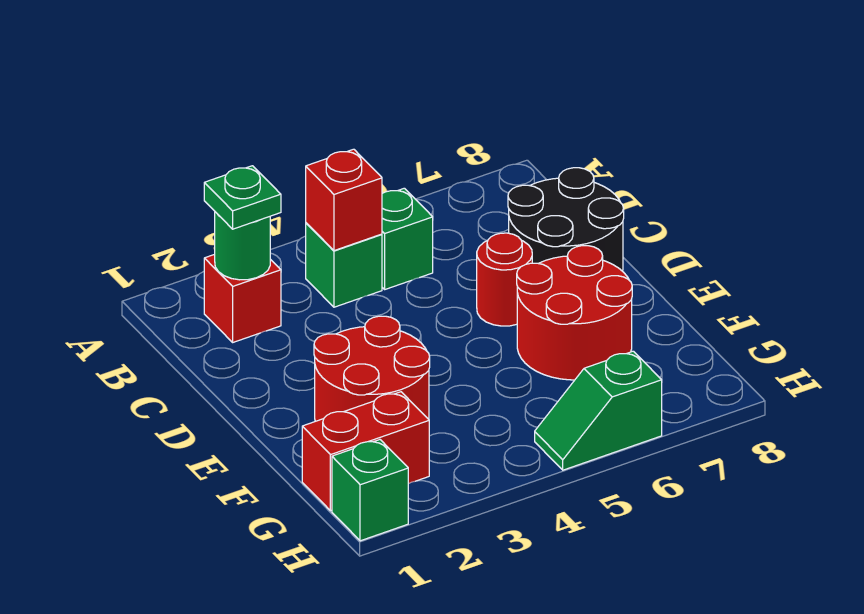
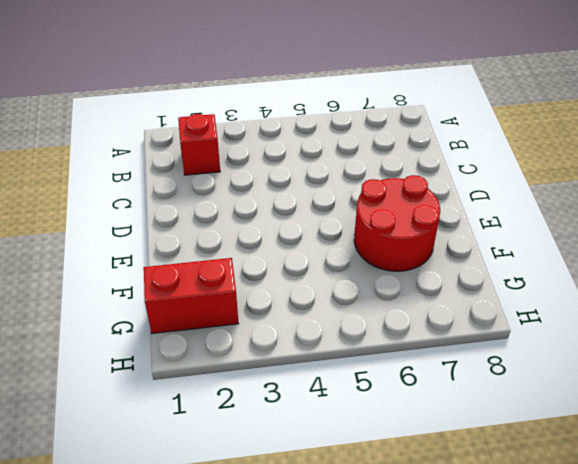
none -> green 1x1 brick [306,223,382,307]
none -> green 1x1 brick [382,188,433,289]
none -> black 2x2 round brick [508,168,624,271]

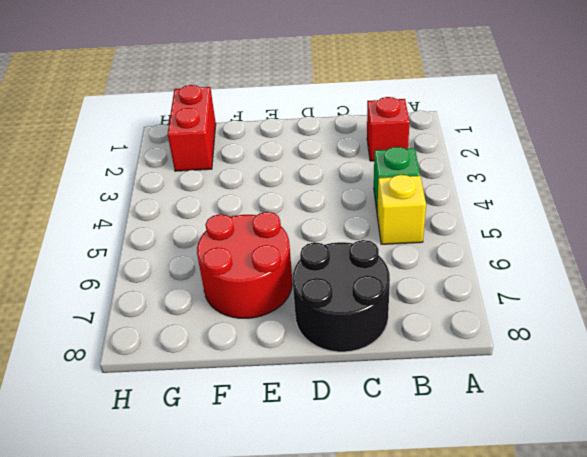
yellow 1x1 brick [377,175,426,244] -> green 1x1 brick [382,188,433,289]
none -> red 1x1 round brick [477,233,532,326]
none -> red 2x2 round brick [314,316,430,421]
none -> green 1x1 brick [332,440,408,541]

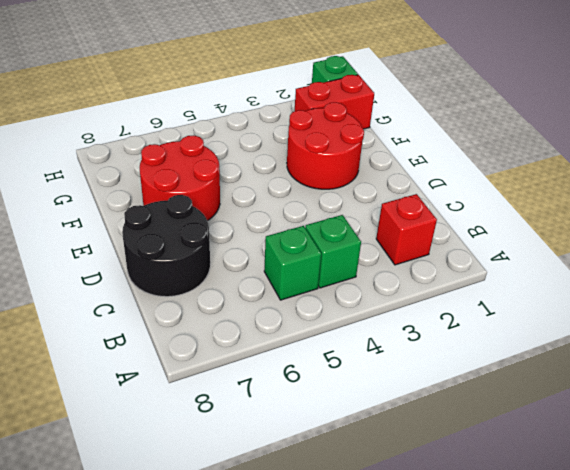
none -> red 1x1 round brick [477,233,532,326]
none -> green 1x2 slope [535,351,662,470]
none -> green 1x1 round brick [215,212,270,280]

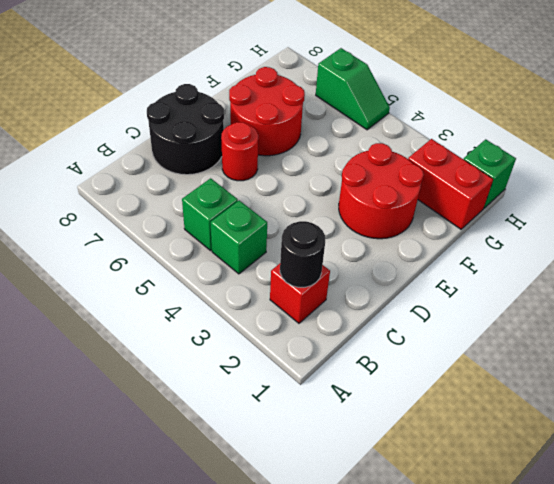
black 1x1 round brick [280,221,325,287] -> green 1x1 round brick [215,212,270,280]
none -> red 1x1 brick [306,149,382,251]
none -> green 1x1 plate [204,166,281,229]

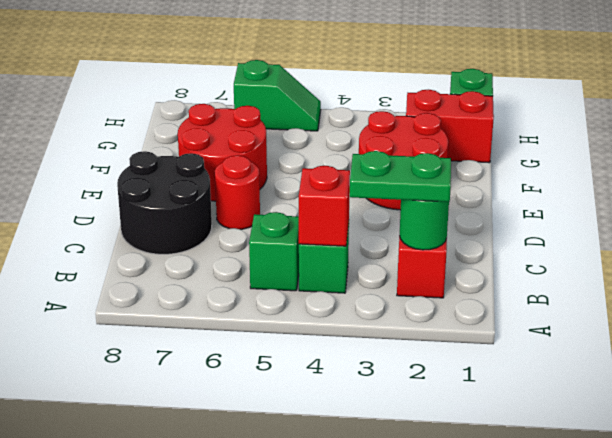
green 1x2 plate [350,151,451,202] -> green 1x1 plate [204,166,281,229]

